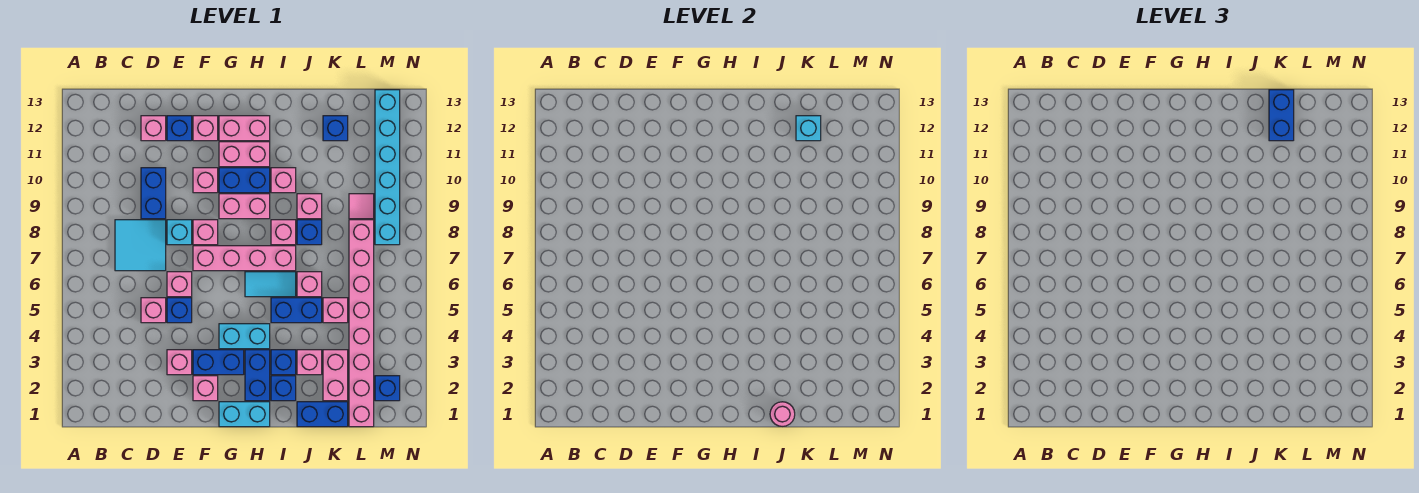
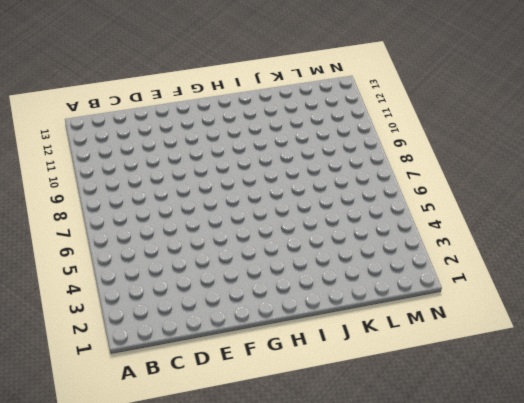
none -> cyan 2x2 tile [115,220,166,271]
none -> pink 1x1 brick [141,298,166,323]
none -> blue 1x2 brick [141,168,166,219]
none -> pink 1x1 brick [141,116,166,141]

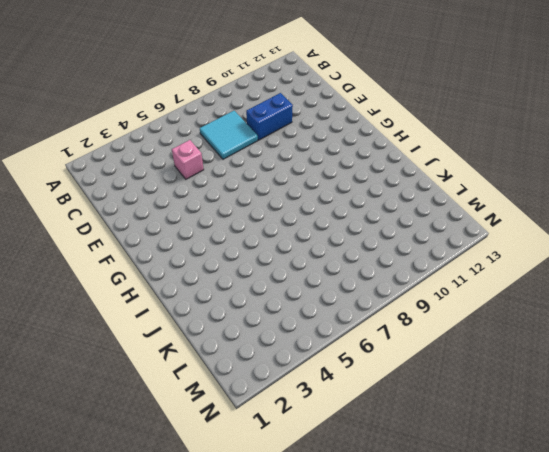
none -> pink 1x1 brick [141,116,166,141]
none -> pink 1x1 brick [167,350,192,375]
none -> blue 1x1 brick [167,298,192,323]
none -> pink 1x1 brick [167,272,192,297]

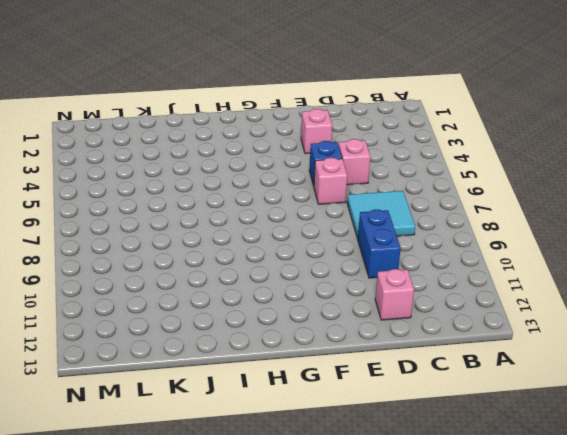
none -> cyan 1x1 brick [167,220,192,245]
none -> blue 1x1 brick [167,116,192,141]
none -> pink 1x1 brick [193,376,218,401]
none -> blue 1x2 brick [193,350,244,375]

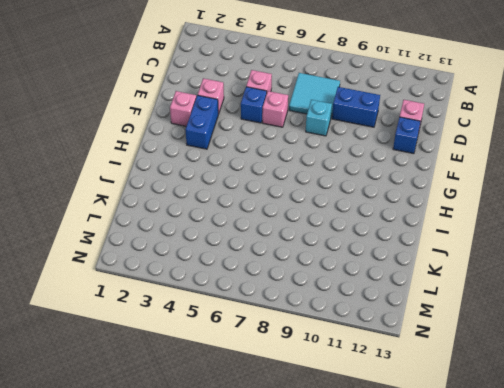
none -> pink 1x4 brick [193,246,296,271]
none -> pink 1x1 brick [193,220,218,245]
none -> pink 1x1 brick [193,168,218,193]
none -> pink 1x1 brick [193,116,218,141]

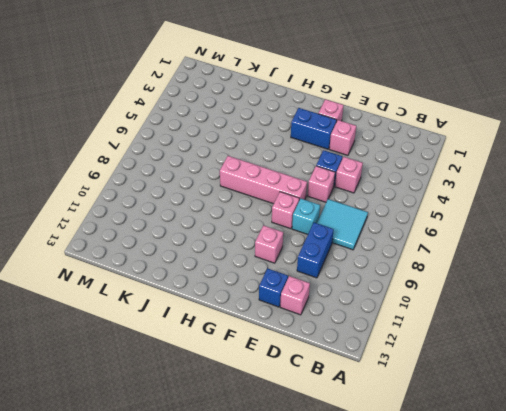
none -> pink 1x1 brick [193,116,218,141]
none -> cyan 1x2 brick [219,402,270,427]
none -> cyan 1x2 brick [219,324,270,349]
none -> pink 1x2 brick [219,194,270,219]

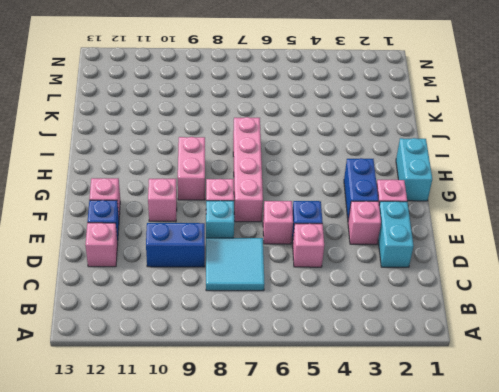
cyan 1x2 brick [378,201,414,267] -> cyan 1x2 brick moved to [219,324,270,349]
none -> blue 1x2 brick [219,168,270,193]
none -> pink 1x2 brick [219,142,270,167]
none -> pink 1x2 brick [219,116,270,141]
none -> blue 1x2 brick [245,350,270,401]

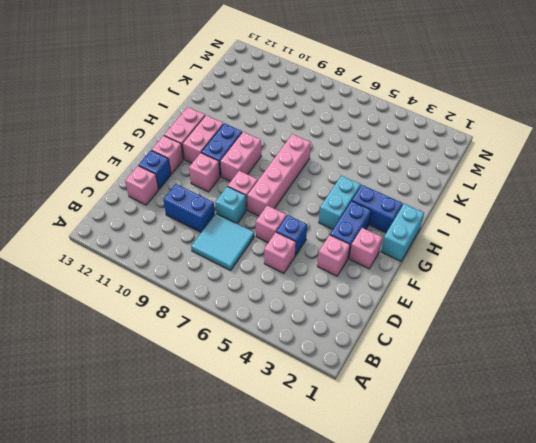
none -> cyan 1x2 tile [245,272,296,297]
none -> blue 1x1 brick [271,376,296,401]
none -> blue 1x1 brick [271,350,296,375]
none -> blue 1x2 brick [271,298,322,323]

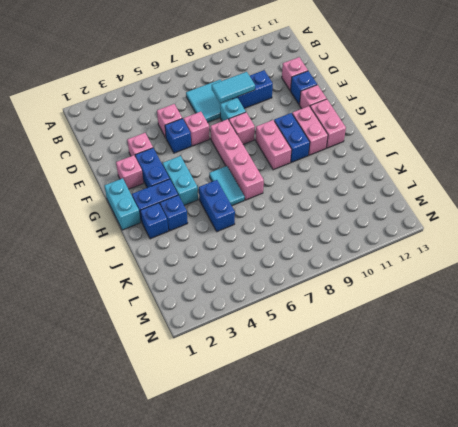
cyan 1x2 tile [212,72,255,103] -> none
none -> pink 1x1 brick [193,168,218,193]
none -> pink 1x1 brick [271,220,296,245]
none -> pink 1x1 brick [271,168,296,193]
none -> blue 1x2 brick [297,402,348,427]

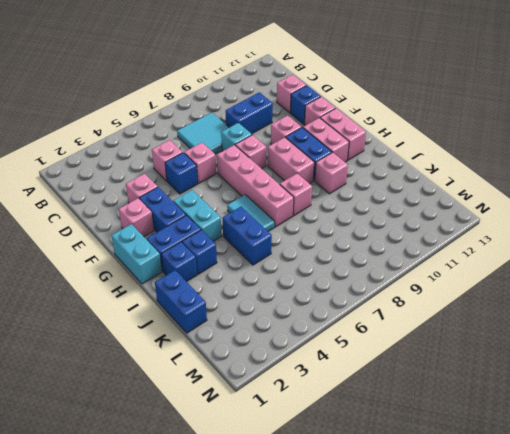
none -> pink 1x1 brick [297,350,322,375]
none -> pink 1x1 brick [297,272,322,297]
none -> blue 1x1 brick [297,220,322,245]
none -> pink 1x1 brick [297,194,322,219]

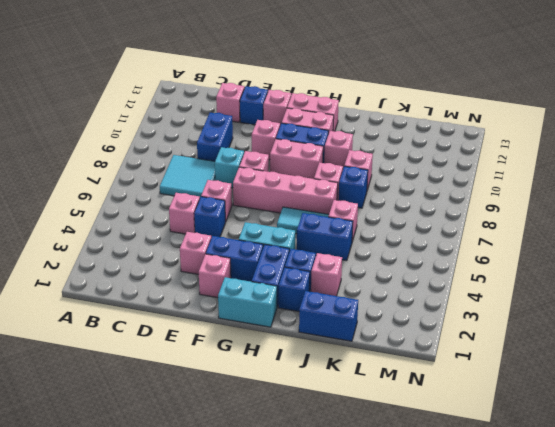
none -> pink 1x2 brick [323,350,348,401]
none -> pink 1x1 brick [323,298,348,323]
none -> blue 1x1 brick [323,116,348,141]
none -> pink 1x8 brick [349,220,374,427]

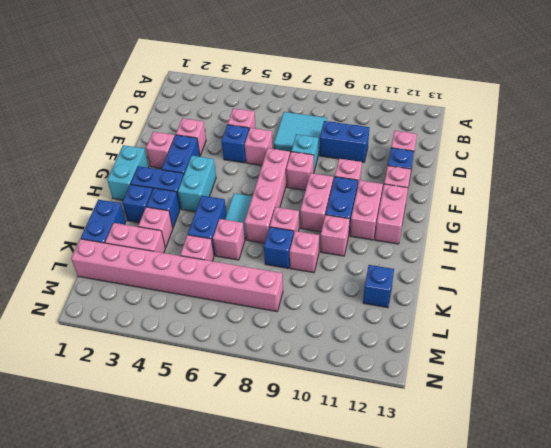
none -> pink 1x1 tile [349,194,374,219]
none -> blue 1x1 brick [375,376,400,401]
none -> cyan 1x6 brick [375,90,400,245]
none -> pink 1x1 round brick [770,402,795,426]

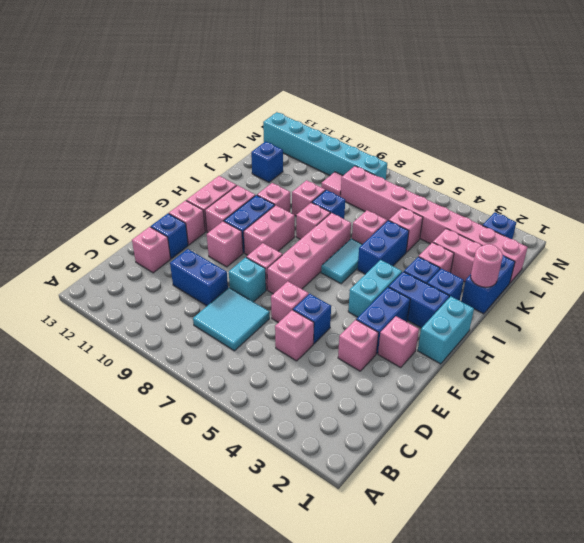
none -> cyan 1x1 brick [796,116,821,141]
none -> blue 1x2 brick [1269,90,1294,141]

